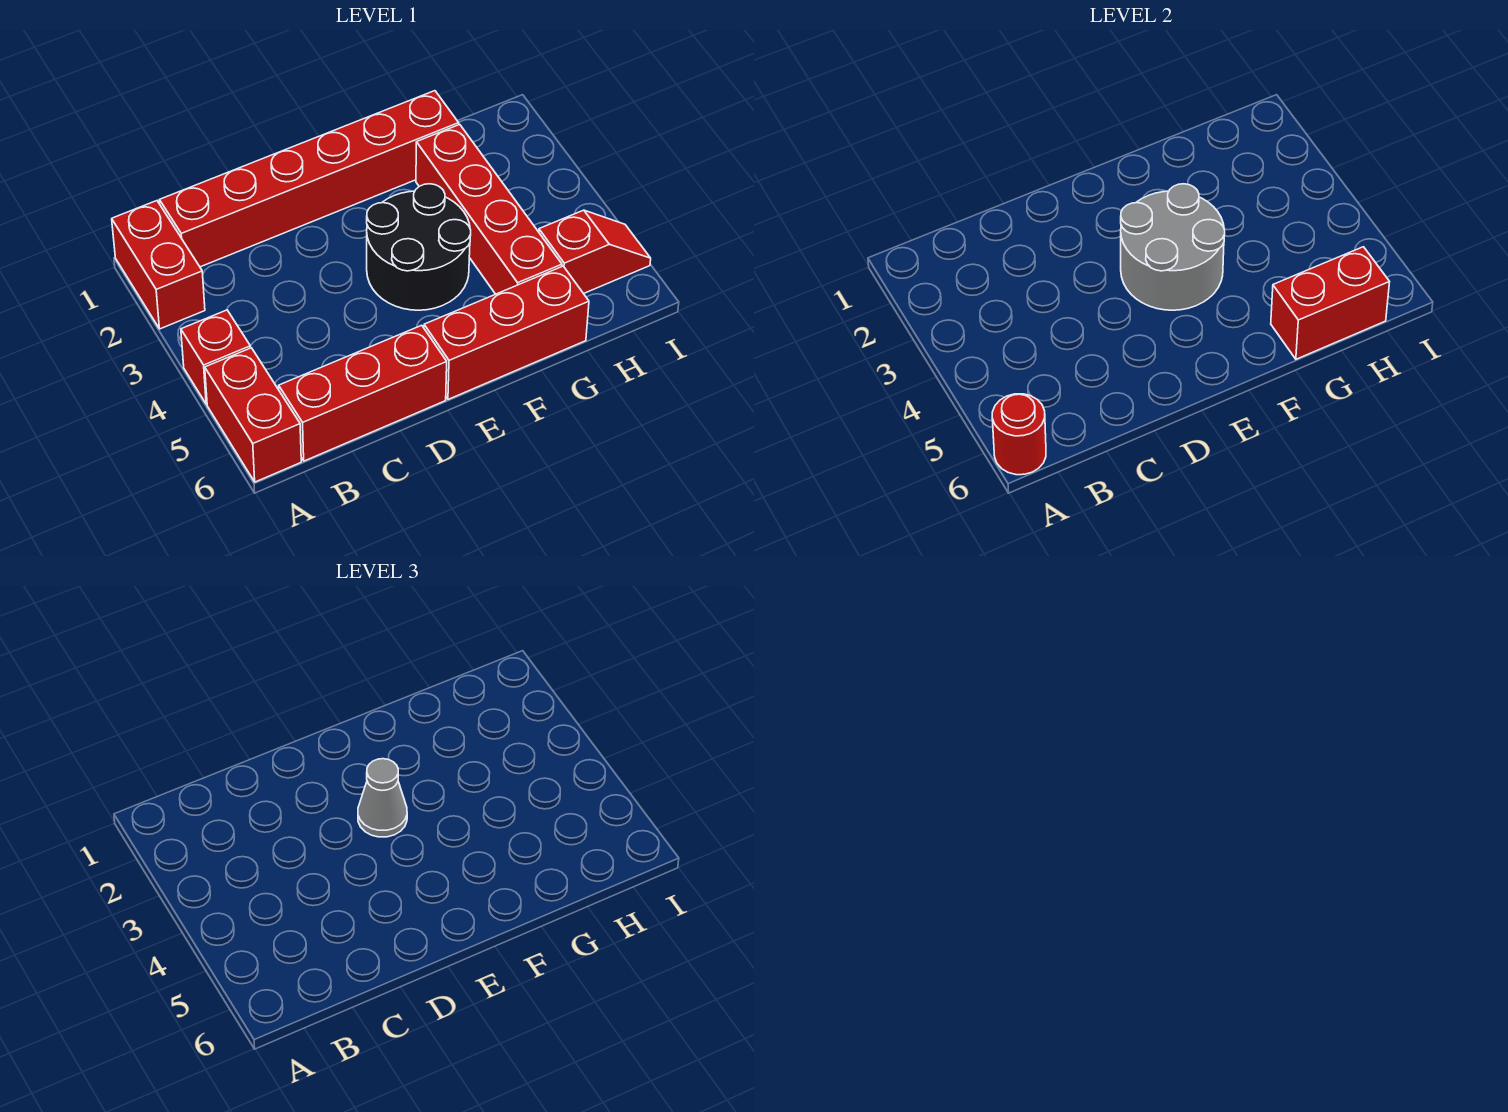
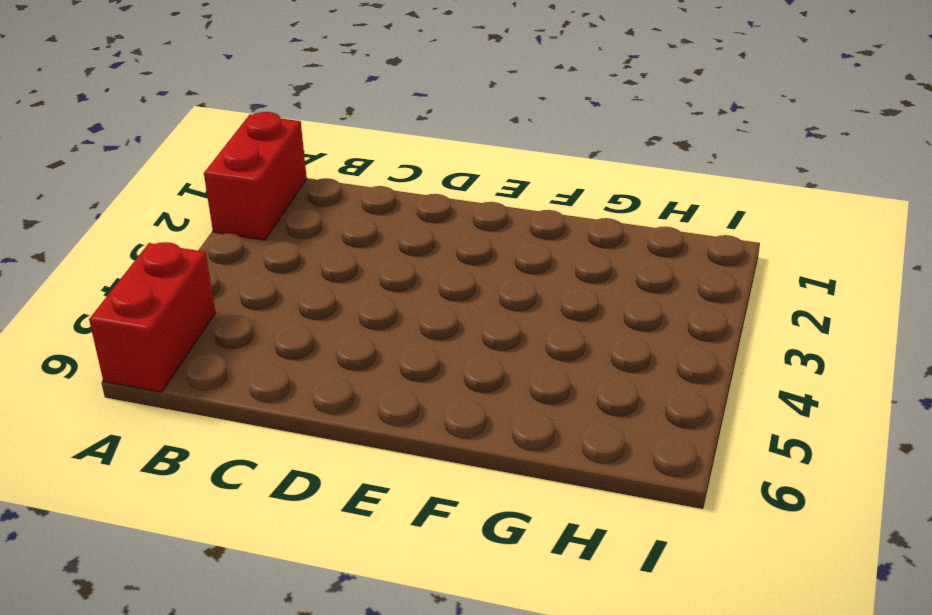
none -> red 1x1 brick [181,310,250,404]
none -> red 1x6 brick [160,91,459,267]
none -> red 1x3 brick [279,325,447,461]

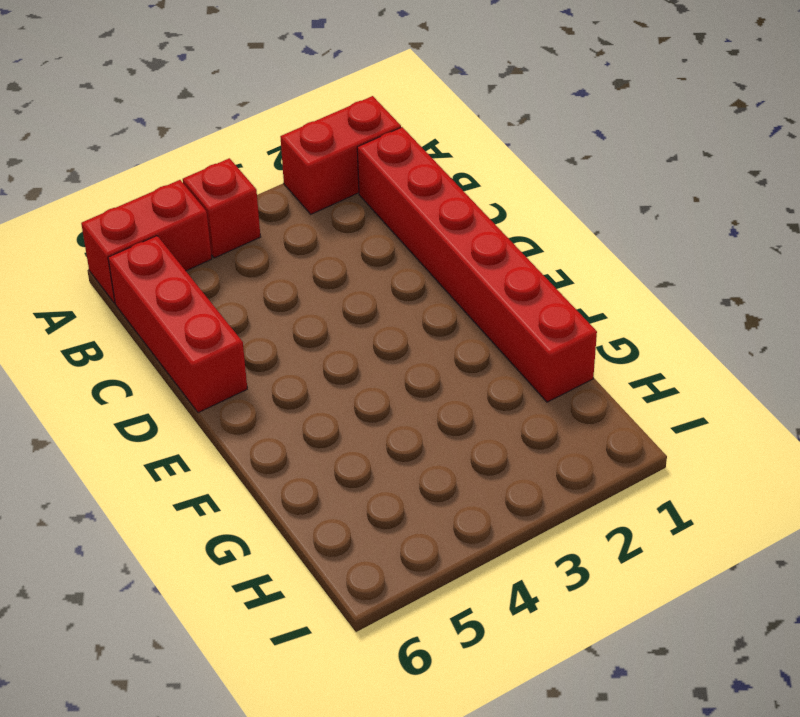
none -> black 2x2 round brick [367,184,471,310]
none -> red 1x3 brick [424,266,589,399]
none -> red 1x4 brick [416,124,562,294]

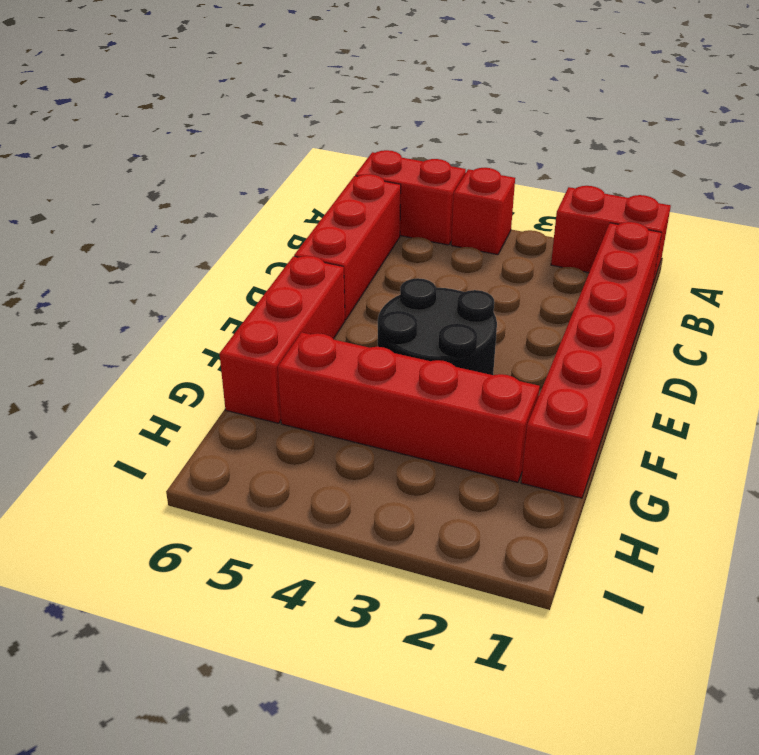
none -> red 1x2 slope [539,210,651,294]
none -> red 1x1 round brick [992,394,1046,475]
none -> grey 2x2 round brick [1121,184,1225,310]

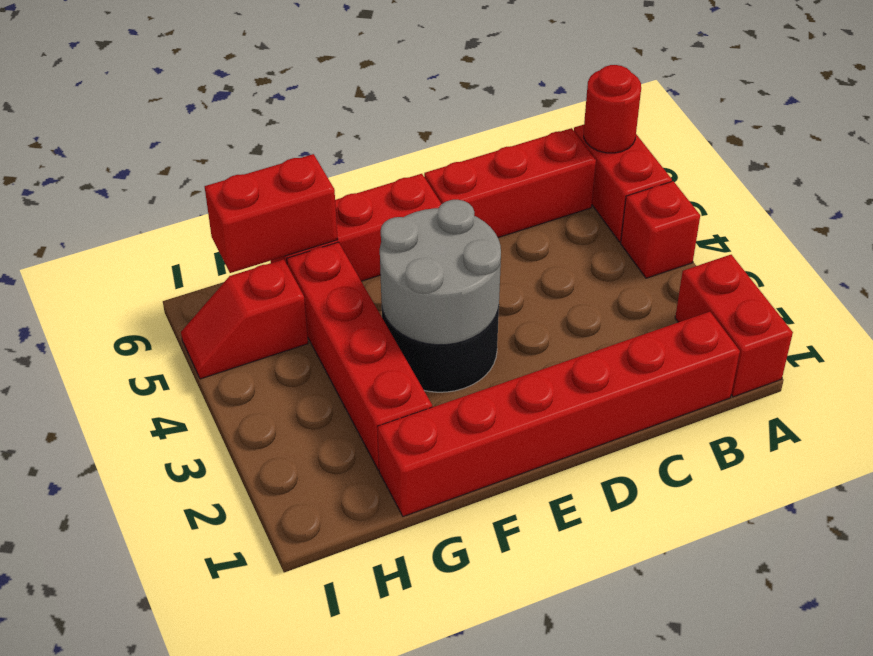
none -> grey 1x1 cone [358,759,407,837]

